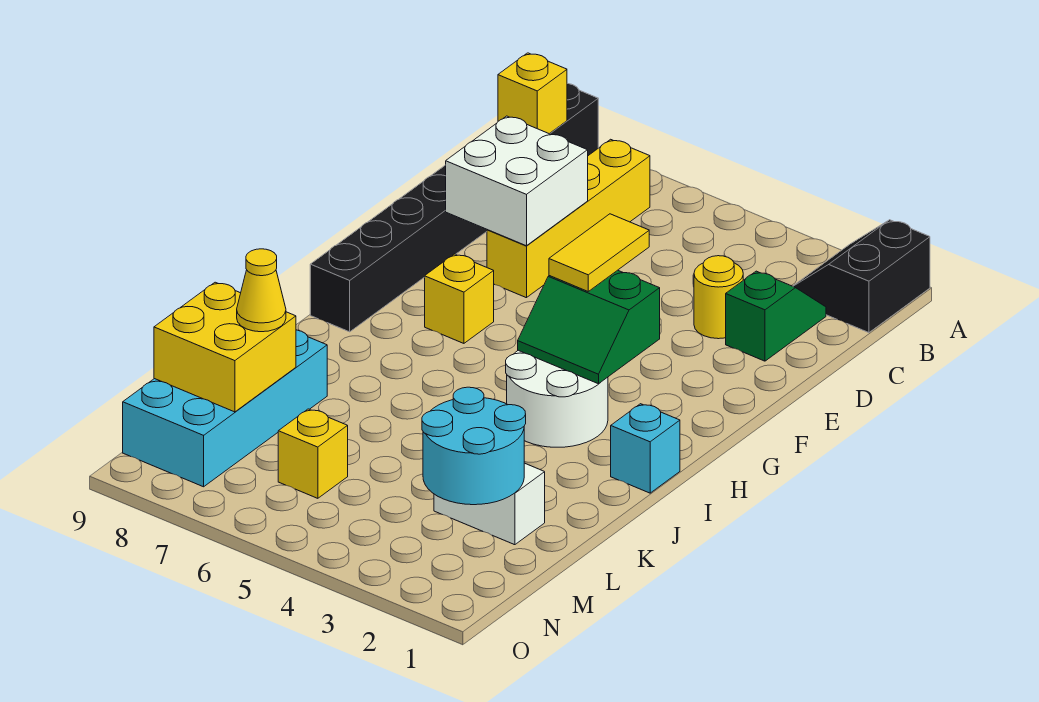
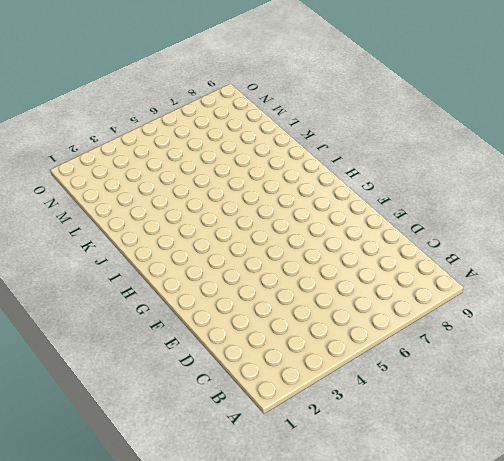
none -> black 2x2 slope [793,220,930,333]
none -> black 1x8 brick [310,83,598,332]
none -> yellow 1x4 brick [487,139,650,298]

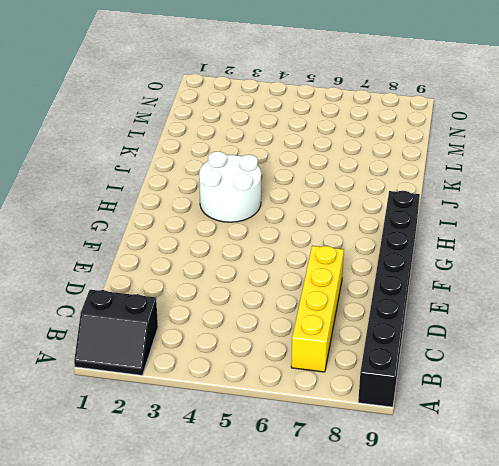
black 2x2 slope [74,290,158,375] -> black 2x2 slope turned to [793,220,930,333]
none -> green 1x2 slope [726,271,826,361]
none -> yellow 1x1 round brick [694,256,743,339]
none -> yellow 1x1 brick [425,254,494,343]

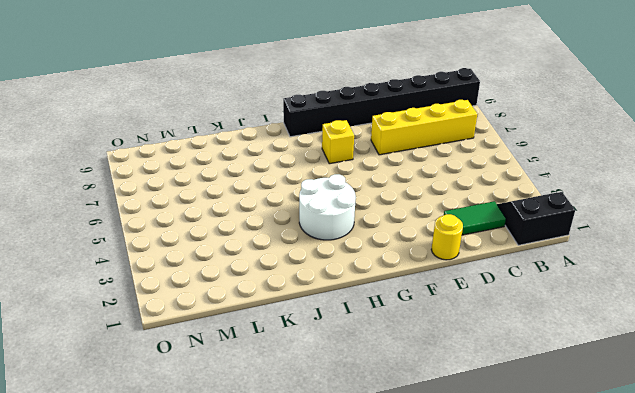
green 1x2 tile [444,201,506,235] -> green 1x2 slope [726,271,826,361]
yellow 1x1 round brick [431,214,463,260] -> yellow 1x1 round brick moved to [694,256,743,339]
none -> cyan 1x1 brick [611,404,680,493]
none -> cyan 2x4 brick [123,330,327,487]
none -> white 1x2 brick [434,463,545,545]

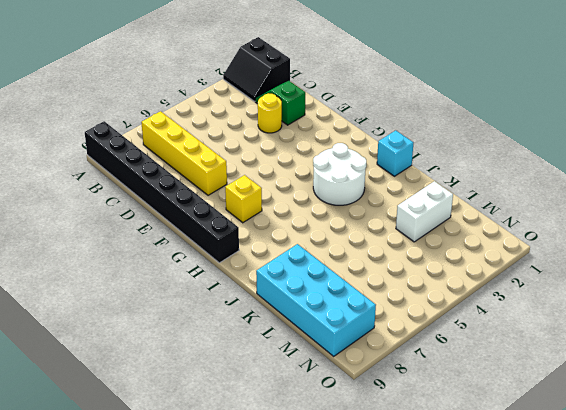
none -> yellow 1x1 brick [278,409,348,498]
none -> yellow 1x1 brick [498,53,567,134]
none -> white 2x2 brick [446,116,588,246]

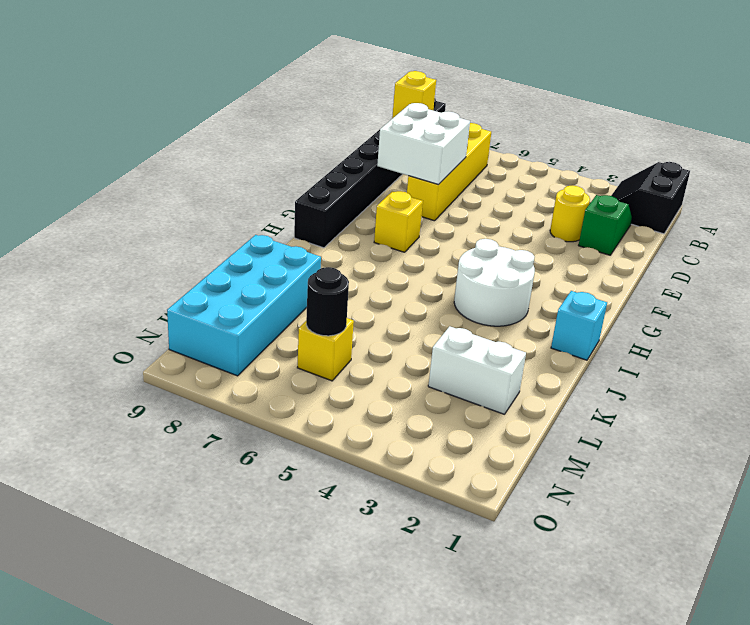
black 1x1 round brick [306,267,349,336] -> none
none -> green 2x2 slope [518,270,660,384]
none -> cyan 2x2 round brick [422,387,526,505]
none -> yellow 2x2 brick [154,282,296,412]

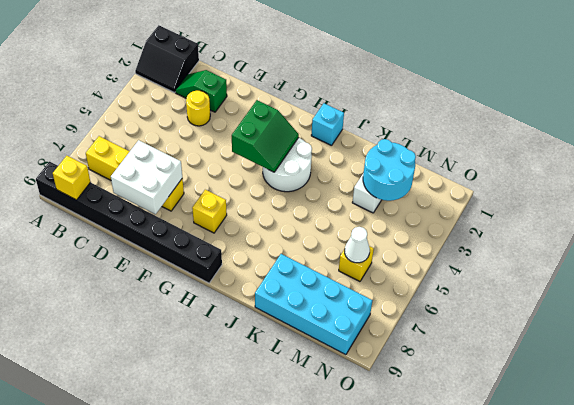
white 1x1 cone [345,227,370,263] -> none
none -> yellow 2x2 brick [154,282,296,412]
none -> yellow 1x2 tile [549,214,649,291]
none -> yellow 1x1 cone [237,249,286,332]

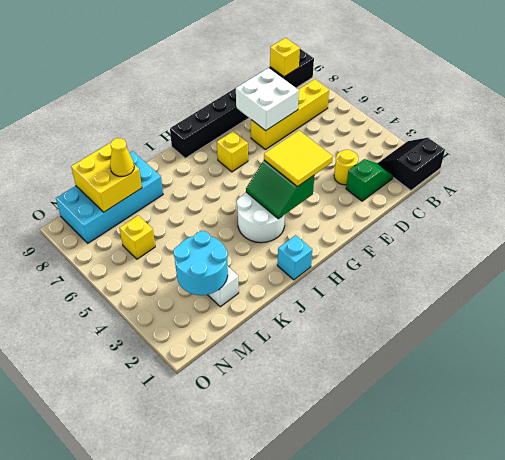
yellow 2x2 tile [264,131,333,187] -> yellow 1x2 tile [549,214,649,291]

